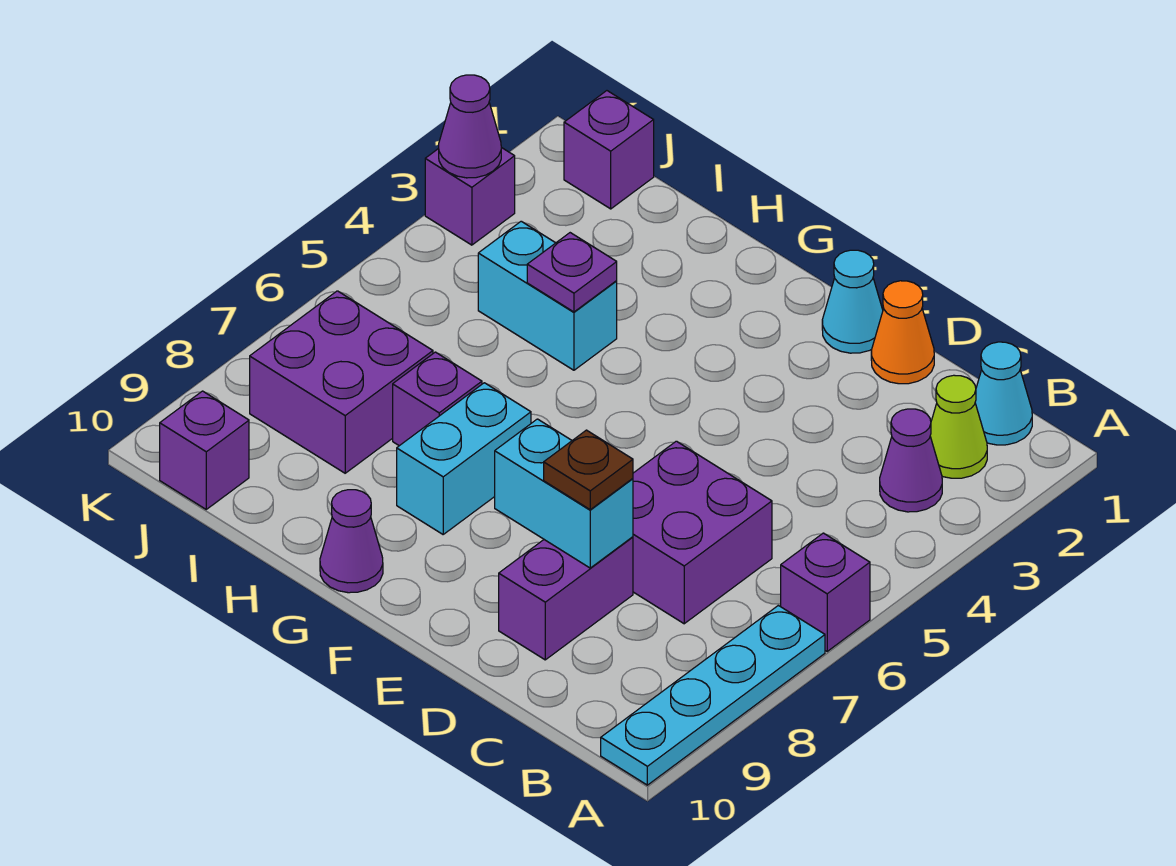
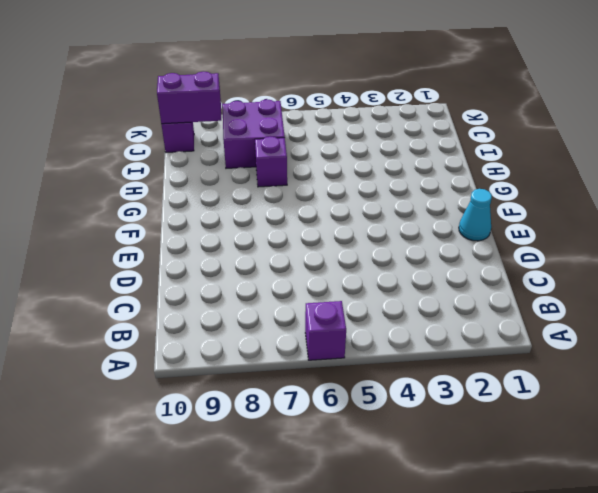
purple 1x2 brick [157,72,221,124] -> purple 1x2 brick moved to [499,537,633,660]
none -> cyan 1x4 plate [601,605,825,785]
none -> cyan 1x1 cone [975,342,1032,445]
none -> lime 1x1 cone [930,375,987,478]

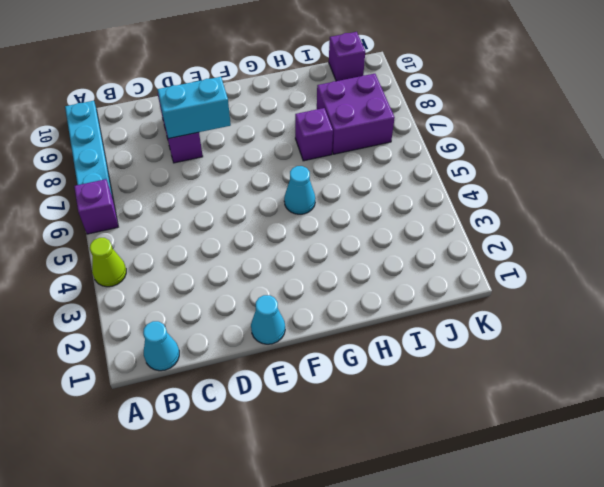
lime 1x1 cone [90,238,126,287] -> lime 1x1 cone moved to [930,375,987,478]
cyan 1x1 cone [284,166,315,214] -> none
none -> purple 1x1 cone [880,409,942,512]
none -> purple 2x2 brick [633,441,772,624]
none -> orange 1x1 cone [871,281,934,384]

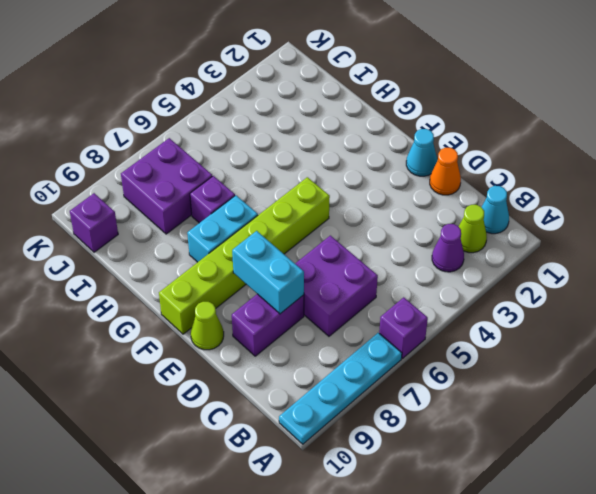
lime 1x1 cone [191,302,224,350] -> none
lime 1x6 brick [159,177,330,334] -> none
none -> purple 1x1 cone [320,490,383,593]
none -> cyan 1x2 brick [478,221,617,370]
none -> purple 1x1 brick [564,91,654,209]

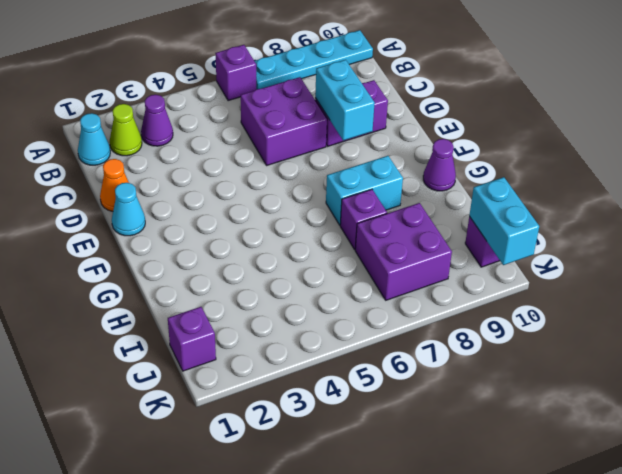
cyan 1x2 brick [469,177,539,265] -> cyan 1x2 brick moved to [478,221,617,370]
none -> purple 1x1 brick [425,147,515,245]
none -> purple 1x1 plate [527,233,617,312]
none -> purple 1x1 cone [439,75,501,178]

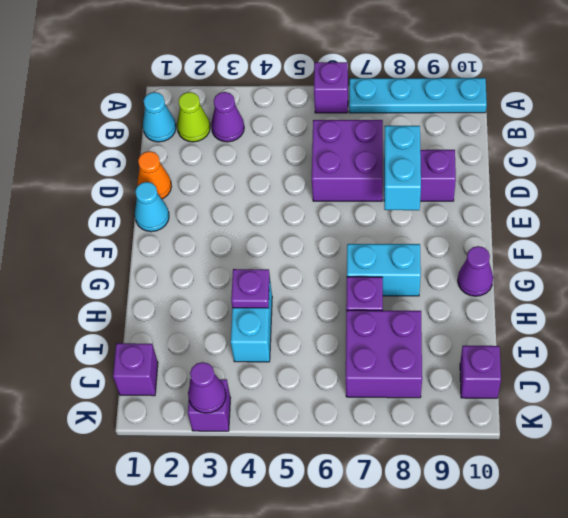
none -> brown 1x1 plate [544,430,633,510]

